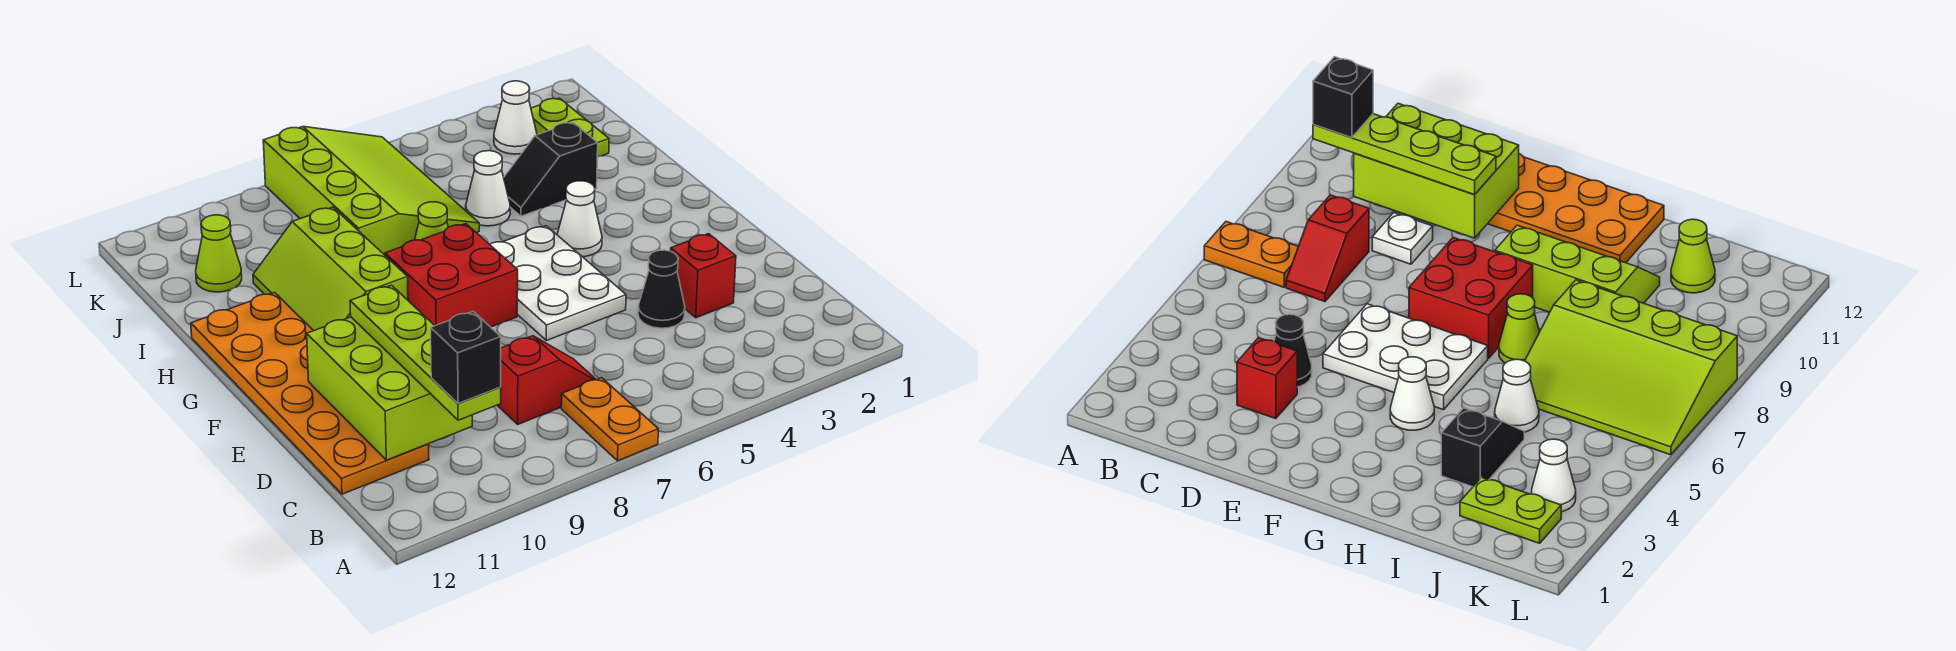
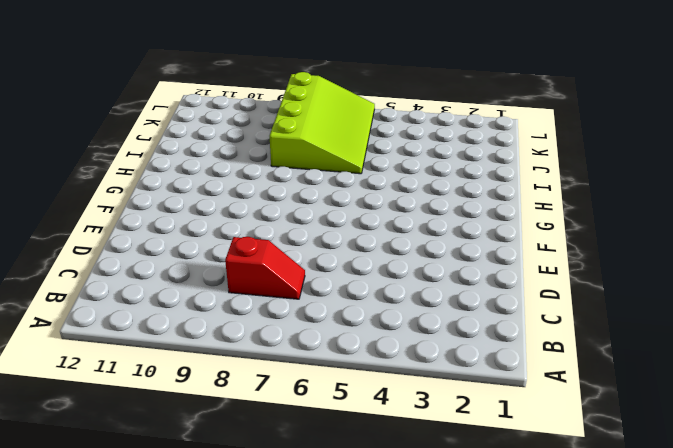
none -> orange 1x2 plate [561,378,658,461]
none -> orange 2x6 plate [191,293,429,494]
none -> red 1x1 brick [671,234,736,318]

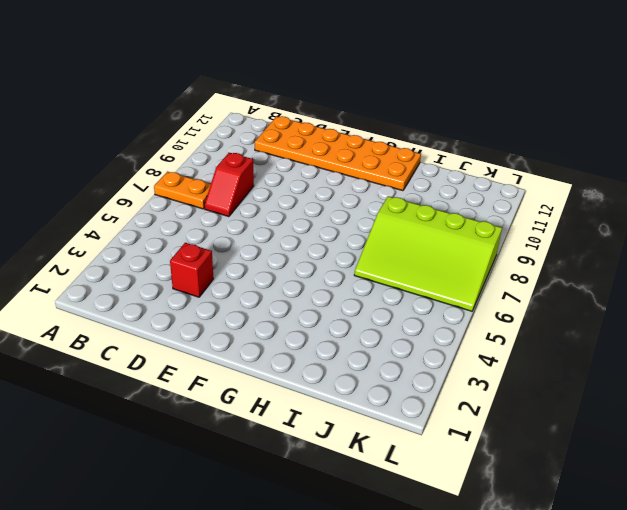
none -> black 1x1 cone [638,250,685,328]
none -> white 1x1 plate [1372,213,1433,264]
none -> white 2x3 plate [490,226,626,340]

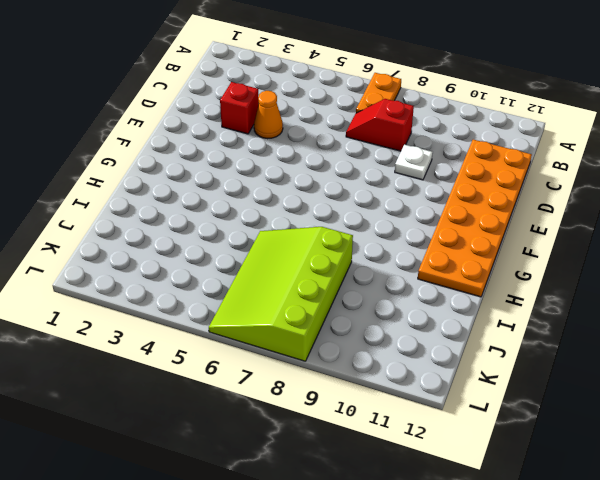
orange 1x1 cone [254,91,283,139] -> black 1x1 cone [638,250,685,328]
none -> white 2x3 plate [490,226,626,340]
none -> red 2x2 brick [385,224,518,327]
none -> white 1x1 cone [557,181,602,257]

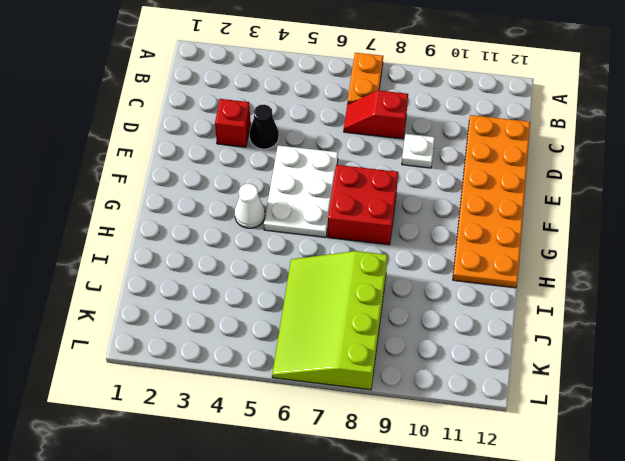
none -> lime 2x3 slope [253,207,408,331]
none -> lime 1x1 cone [415,202,448,240]
none -> black 1x2 slope [504,122,598,216]

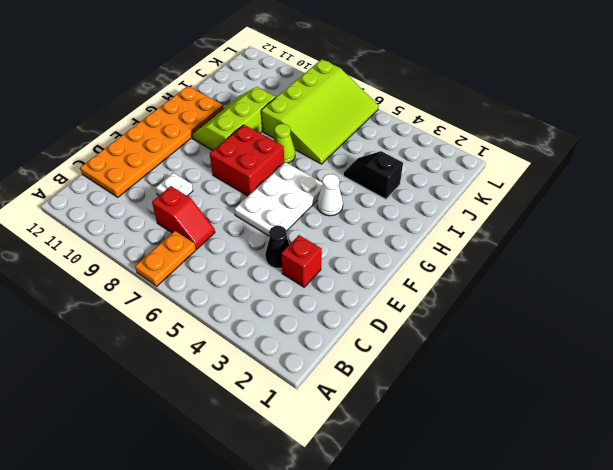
none -> white 1x1 cone [466,151,510,226]
none -> lime 1x2 plate [531,98,609,157]
none -> lime 1x1 cone [196,215,242,292]

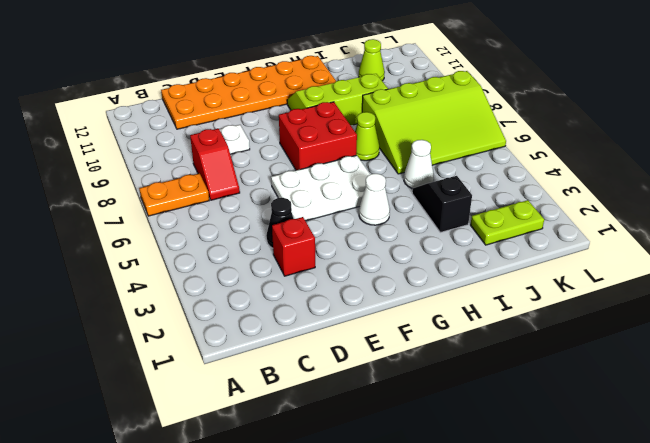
none -> white 1x1 cone [494,81,537,154]
none -> lime 2x3 brick [307,317,472,460]
none -> lime 1x4 plate [350,285,501,420]

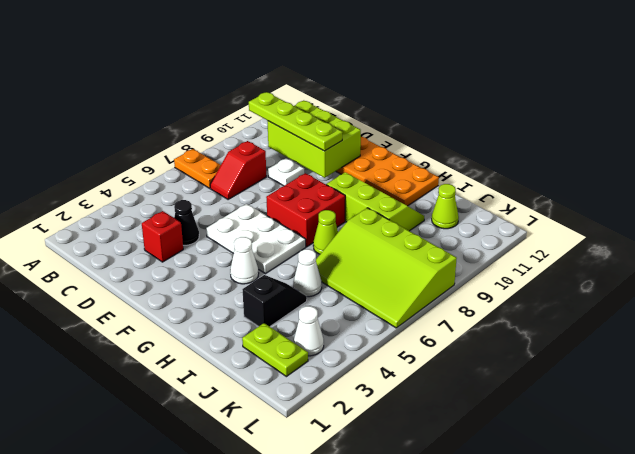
none -> black 1x1 brick [431,311,501,403]

